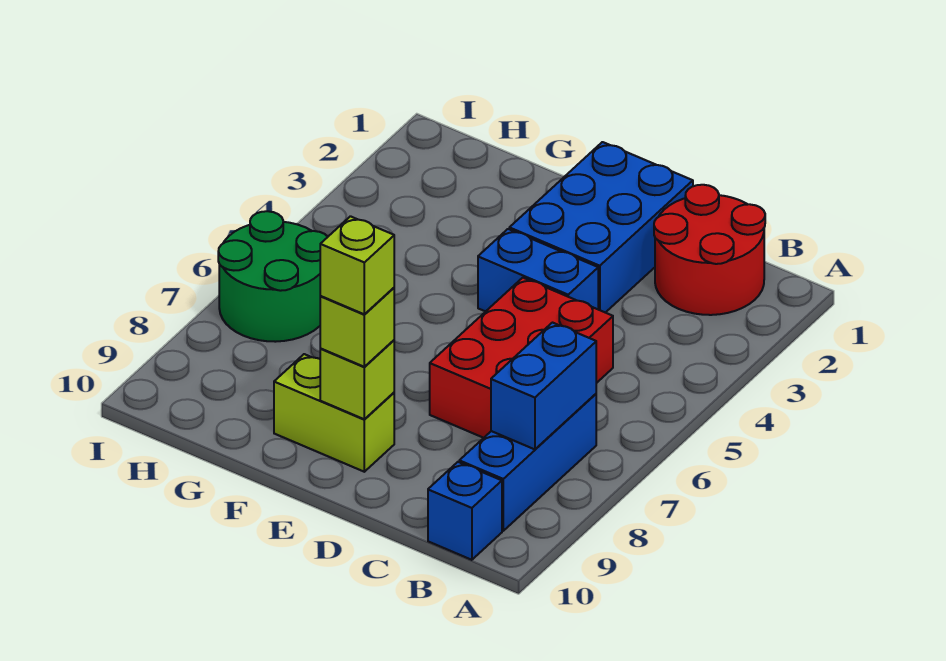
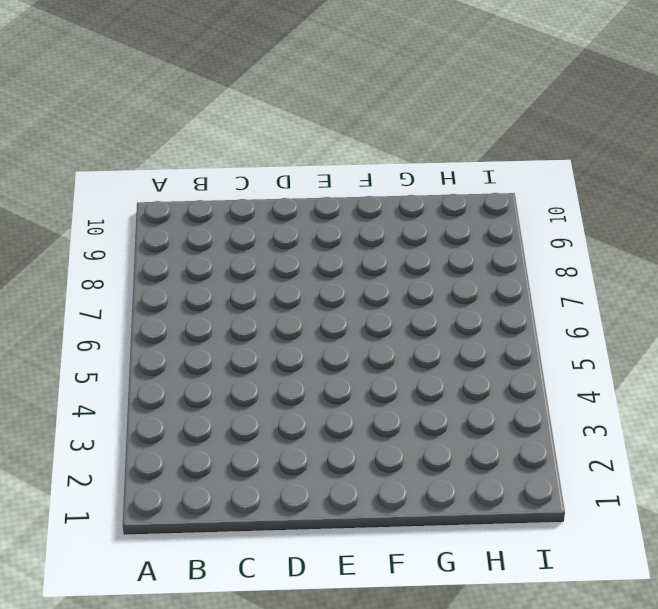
none -> red 2x2 round brick [654,185,765,315]
none -> blue 1x3 brick [459,394,596,531]
none -> blue 1x1 brick [428,462,502,560]

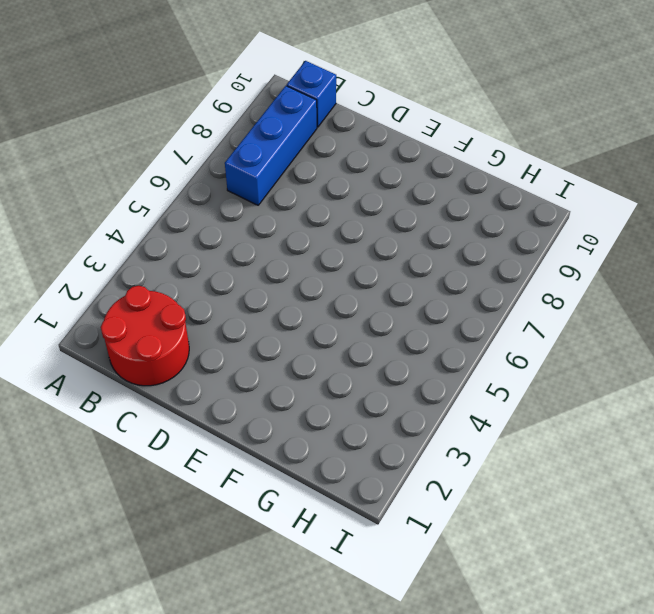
none -> red 2x3 brick [430,278,613,438]
none -> blue 2x3 brick [509,142,693,313]
none -> blue 1x2 brick [478,229,598,312]

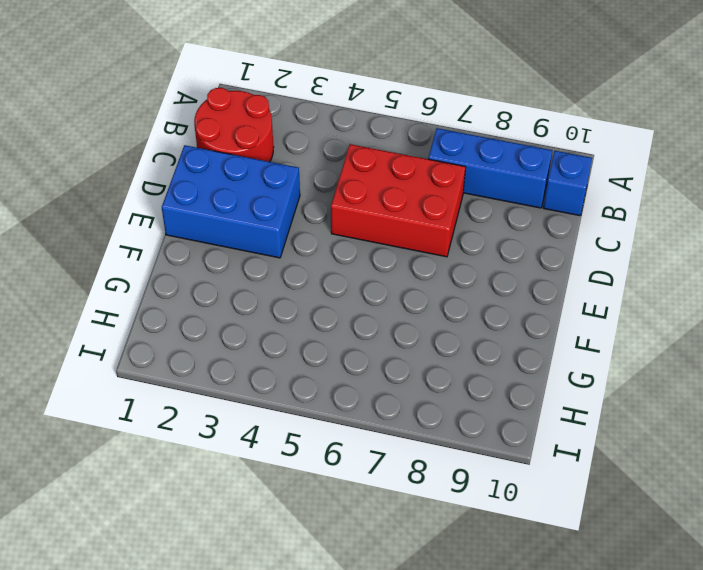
none -> blue 1x2 brick [478,229,598,312]
none -> lime 1x2 brick [274,354,394,472]
none -> green 2x2 round brick [218,211,328,342]

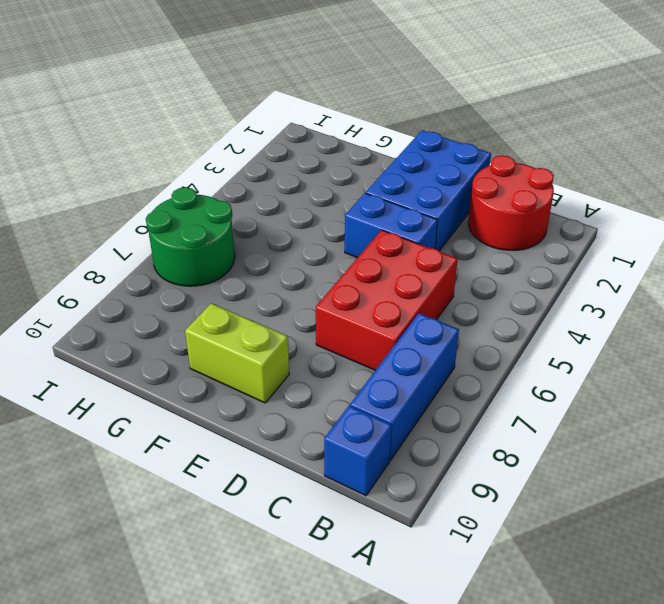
none -> blue 1x2 brick [491,323,596,449]
none -> lime 1x1 brick [320,340,394,419]
none -> lime 1x1 brick [320,288,394,367]

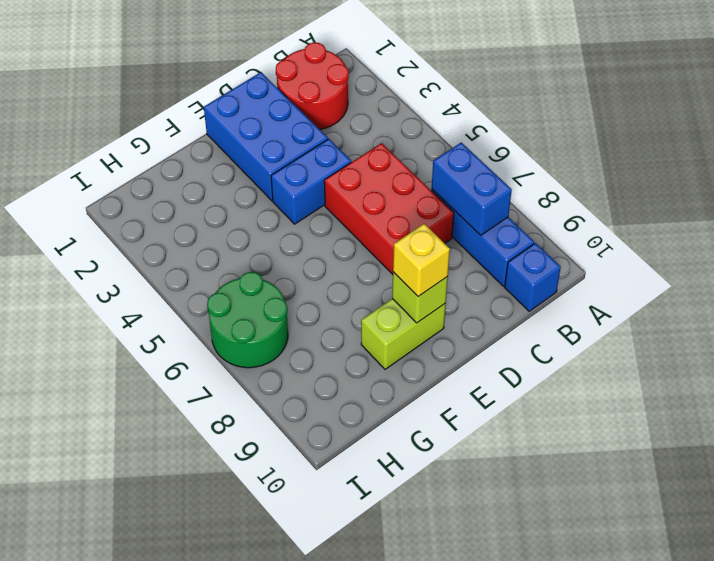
yellow 1x1 brick [393,224,450,297] -> lime 1x1 brick [320,288,394,367]
none -> lime 1x1 brick [320,216,394,314]

